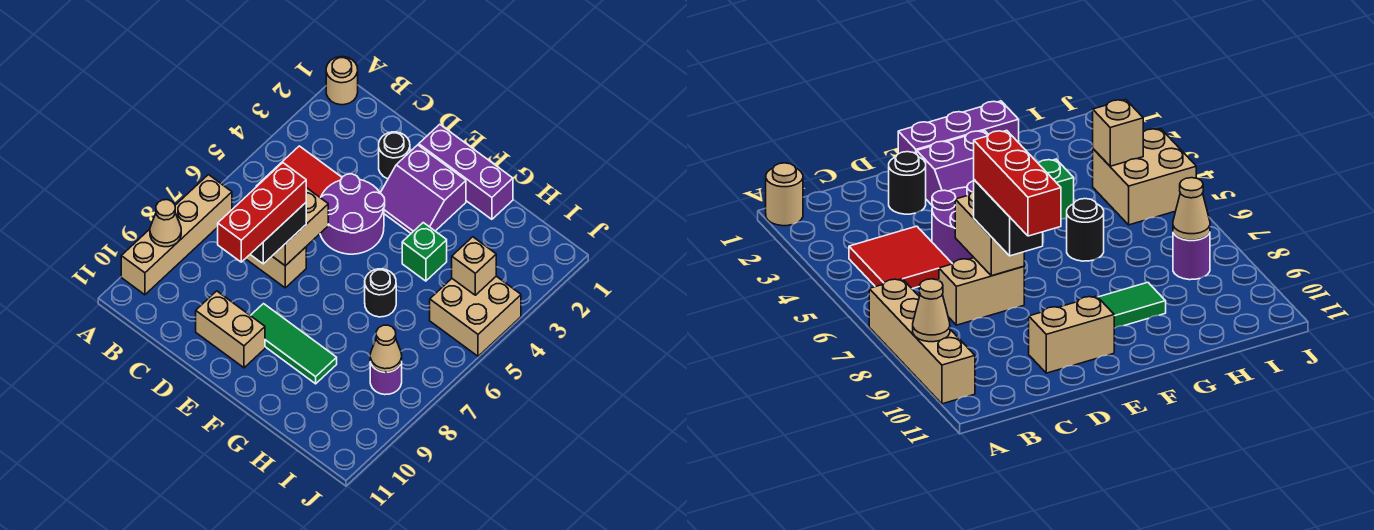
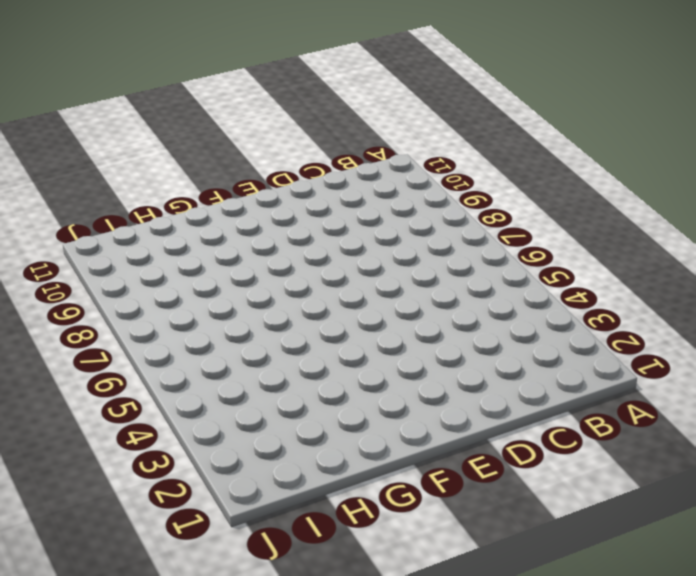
none -> tan 1x1 round brick [326,57,358,105]
none -> tan 1x4 brick [121,175,232,295]
none -> red 2x2 tile [256,146,342,198]

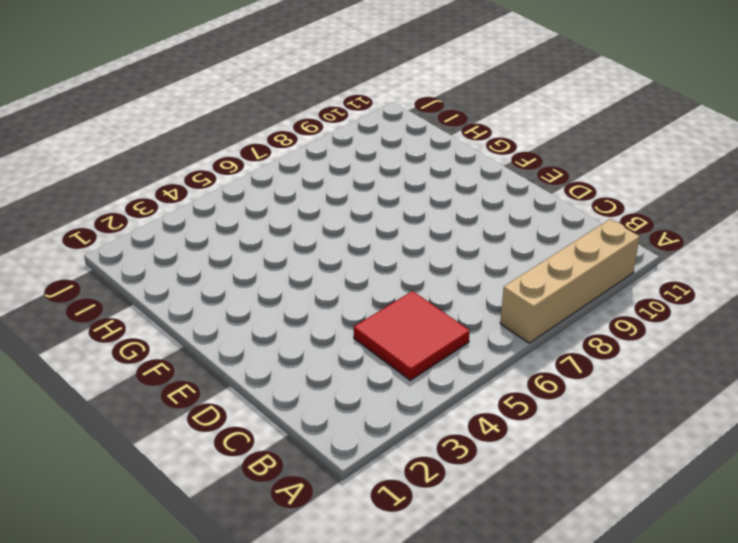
none -> tan 1x1 round brick [326,57,358,105]
none -> tan 1x2 brick [246,247,306,288]
none -> black 1x1 round brick [379,132,410,179]

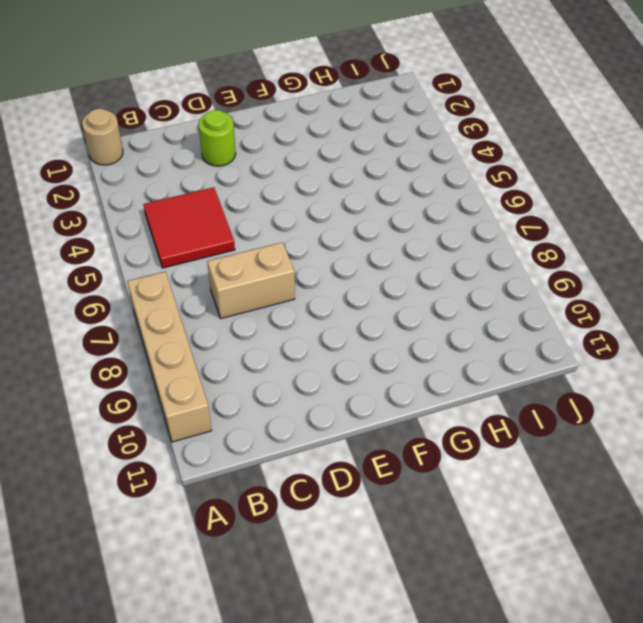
lime 1x1 round brick [199,110,236,166] -> black 1x1 round brick [379,132,410,179]
none -> purple 2x2 round brick [320,174,385,254]
none -> tan 1x2 brick [196,291,265,368]
none -> purple 1x3 brick [419,124,513,219]

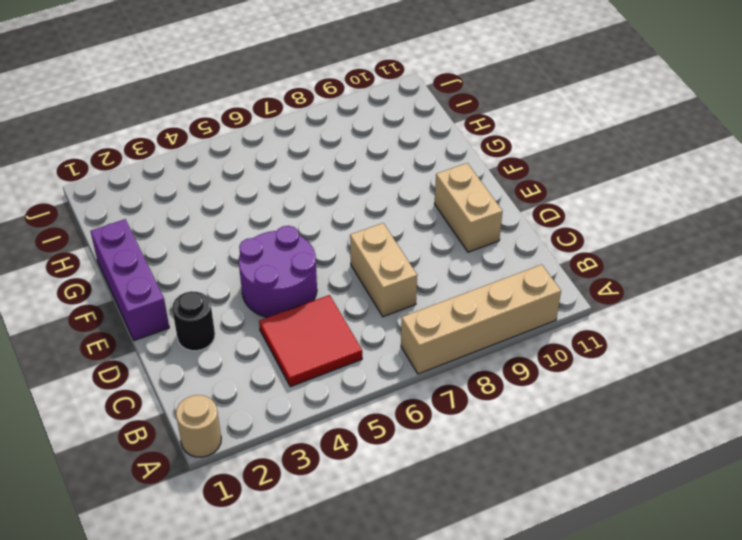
none -> purple 2x2 slope [380,145,466,233]
none -> green 1x3 tile [250,304,337,384]
none -> green 1x1 brick [402,223,447,281]

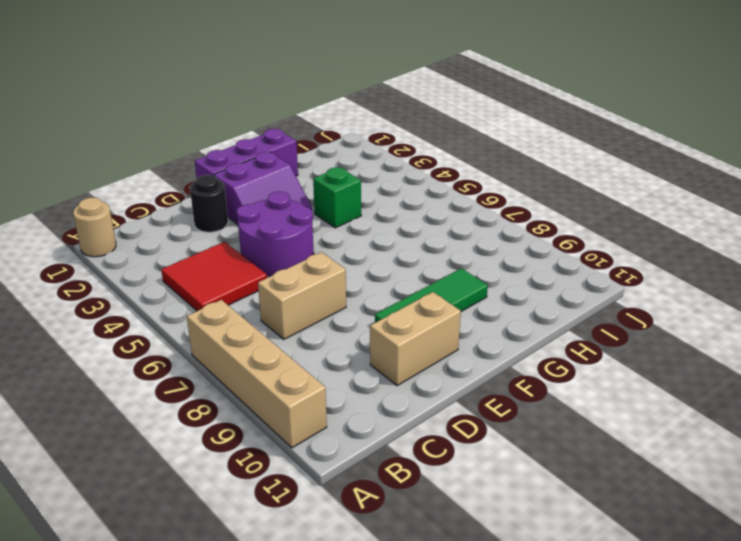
none -> black 1x1 round brick [365,269,396,317]
none -> tan 2x2 brick [430,276,521,356]
none -> purple 1x1 round brick [370,362,402,395]

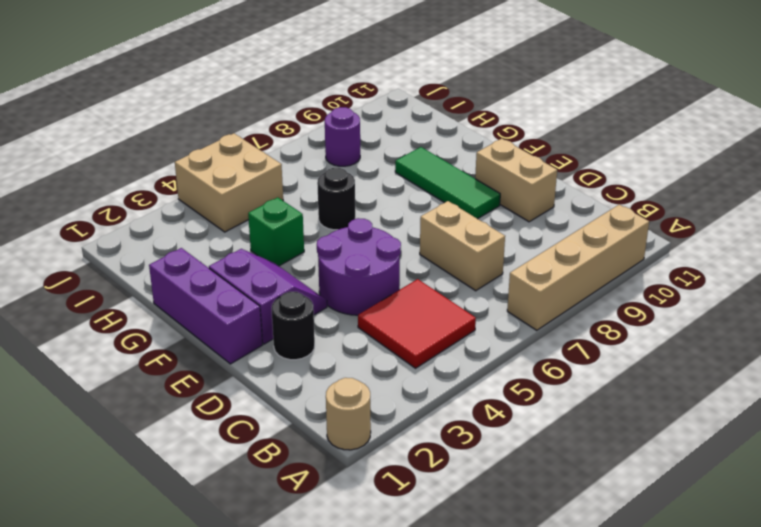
none -> tan 1x1 cone [150,200,181,247]
none -> tan 1x2 brick [273,188,328,266]
none -> tan 1x1 brick [452,237,496,295]

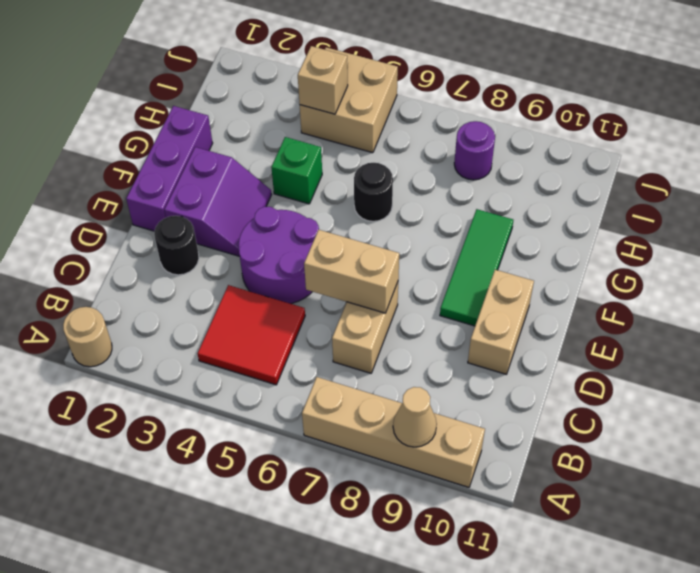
none -> tan 1x1 cone [370,325,402,372]
none -> black 1x2 brick [250,203,306,264]
none -> red 1x3 brick [218,163,306,262]

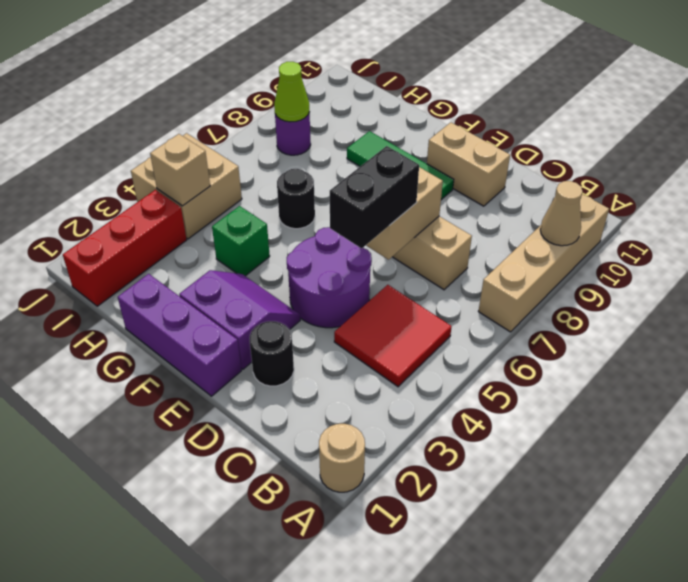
black 1x2 brick [330,146,419,248] -> black 1x2 brick moved to [250,203,306,264]
red 1x3 brick [63,190,187,306] -> red 1x3 brick moved to [218,163,306,262]
lime 1x1 cone [274,62,310,122] -> tan 1x1 cone [370,325,402,372]

